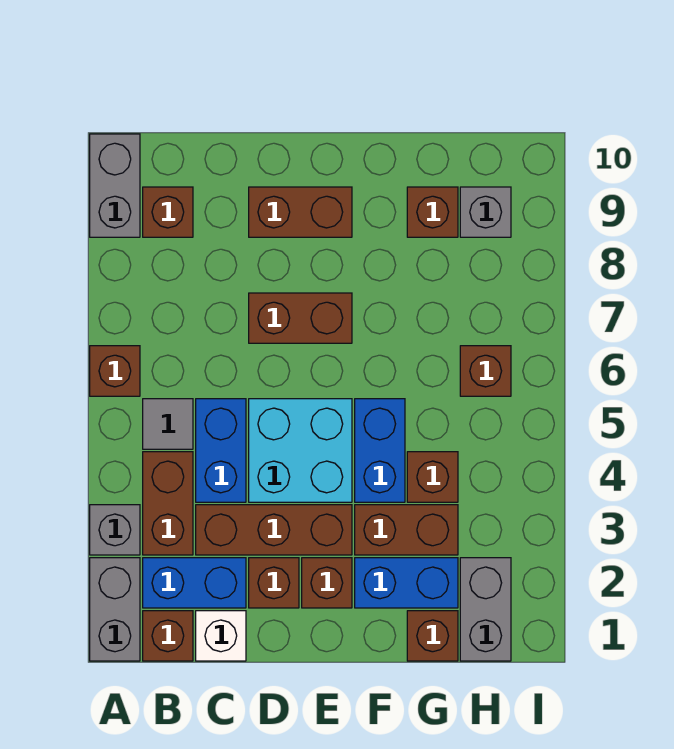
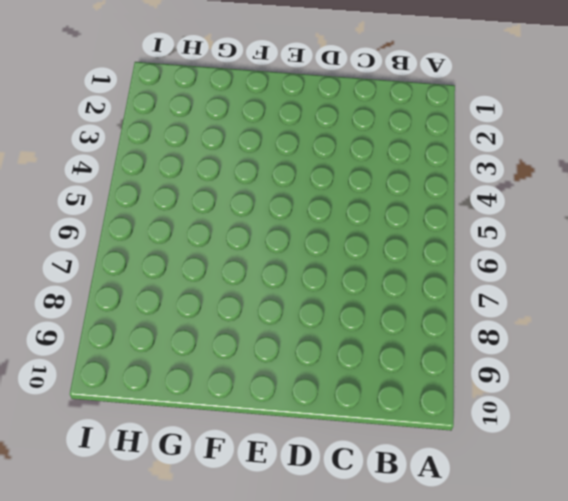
none -> grey 1x2 brick [90,558,140,661]
none -> grey 1x1 brick [90,505,140,555]
none -> brown 1x1 brick [90,346,140,396]

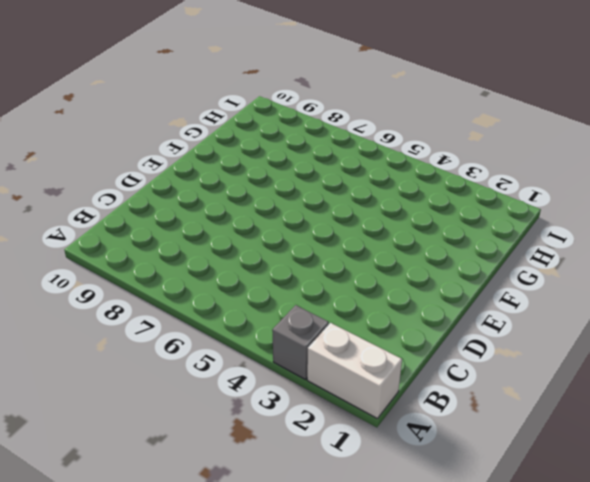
white 1x2 brick [307,323,402,418] -> grey 1x2 brick [90,558,140,661]
none -> brown 1x1 brick [90,346,140,396]
none -> grey 1x2 brick [90,134,140,237]
none -> brown 1x1 brick [143,611,193,661]

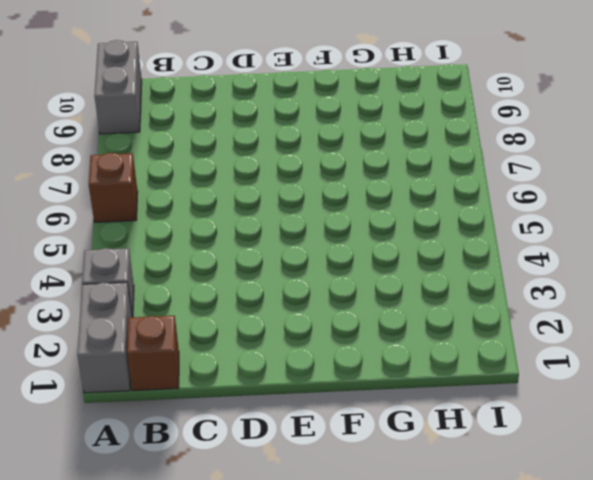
none -> blue 1x2 brick [143,558,246,608]
none -> brown 1x2 brick [143,452,193,555]
none -> grey 1x1 tile [143,399,193,449]

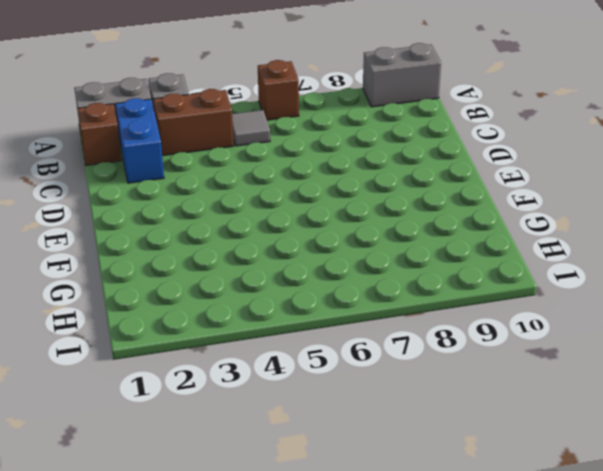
none -> brown 1x1 brick [143,187,193,237]
none -> white 1x1 brick [196,611,246,661]
none -> brown 1x3 brick [196,505,352,555]

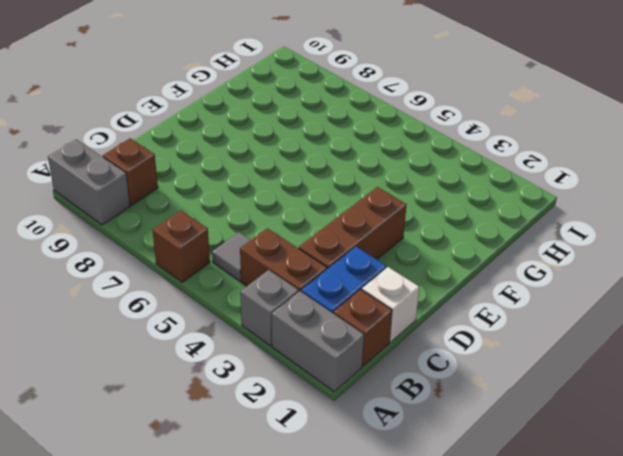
none -> blue 1x2 brick [196,399,246,502]
none -> brown 1x1 brick [249,558,299,608]
none -> cyan 2x2 brick [249,399,352,502]

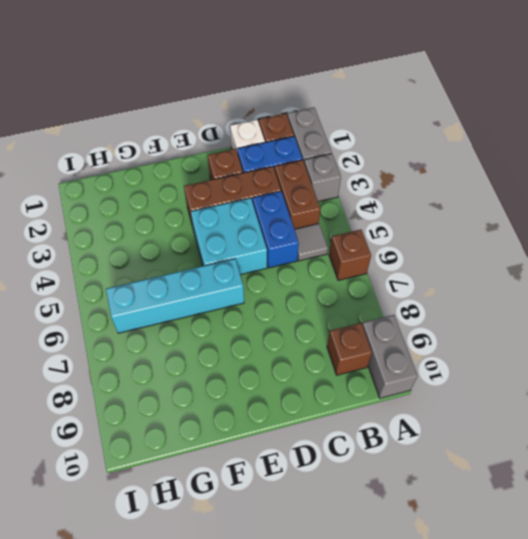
cyan 1x4 brick [106,259,244,333] -> brown 1x1 brick [460,346,511,396]
none -> brown 1x2 brick [249,293,352,343]
none -> brown 1x2 brick [249,187,352,237]
none -> brown 1x1 brick [302,558,352,608]

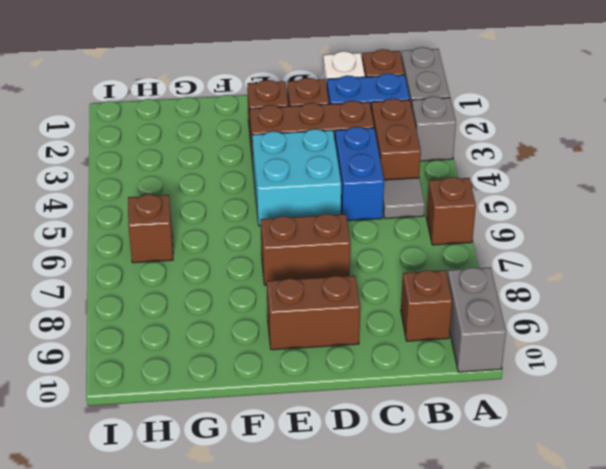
none -> blue 1x2 brick [355,558,458,608]
none -> brown 1x2 brick [355,505,458,555]
none -> blue 1x2 brick [355,399,405,502]

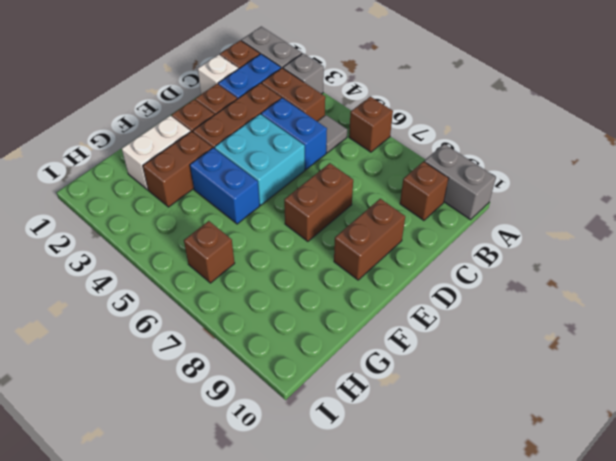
white 1x2 brick [122,116,191,190] -> blue 1x2 brick [355,558,458,608]
none -> brown 1x1 brick [407,611,458,661]
none -> brown 1x1 brick [407,452,458,502]
none -> brown 1x1 brick [407,187,458,237]

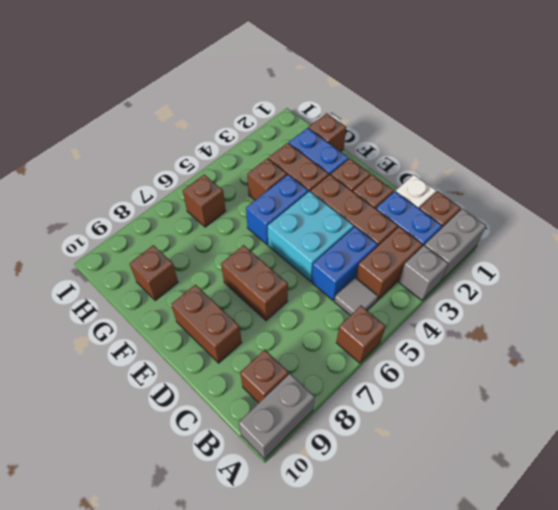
none -> grey 1x2 brick [460,558,511,661]
none -> grey 1x1 brick [460,187,511,237]

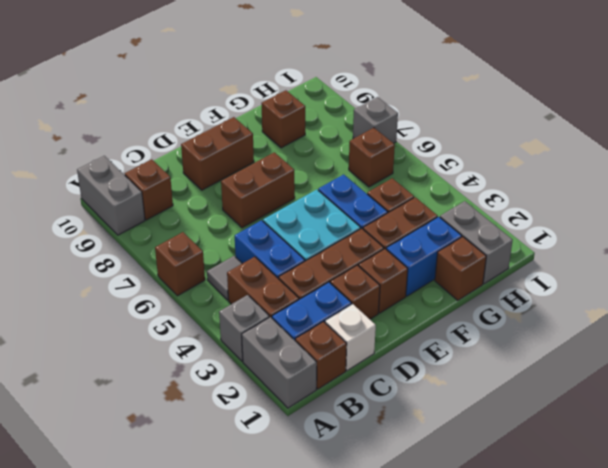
grey 1x1 brick [353,97,398,143] -> grey 1x1 brick moved to [460,187,511,237]

